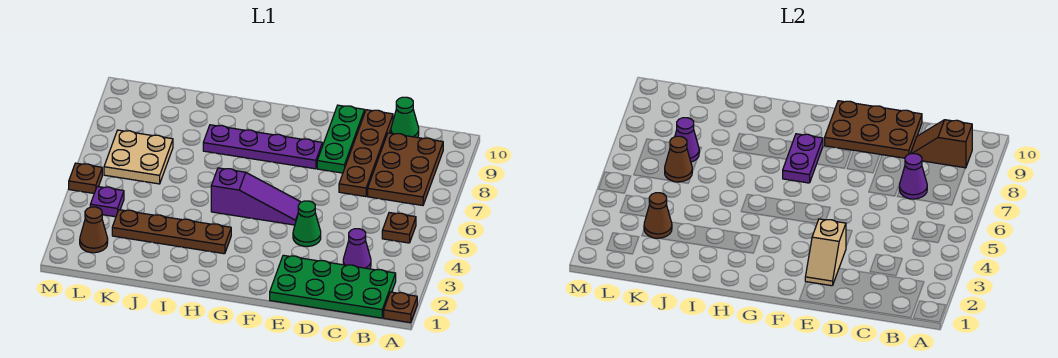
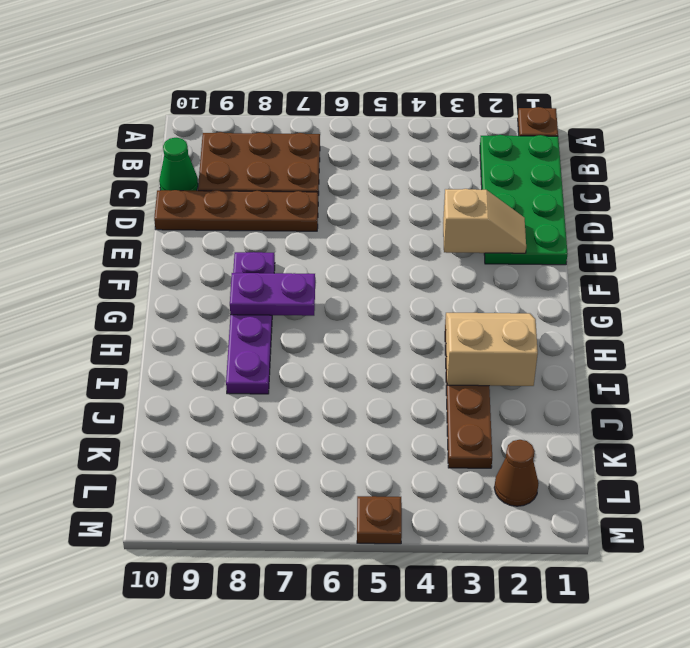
tan 2x2 slope [446,313,538,386] -> none
none -> brown 1x1 plate [382,213,416,243]
none -> purple 1x1 cone [343,229,371,269]
none -> green 1x1 cone [293,201,321,247]

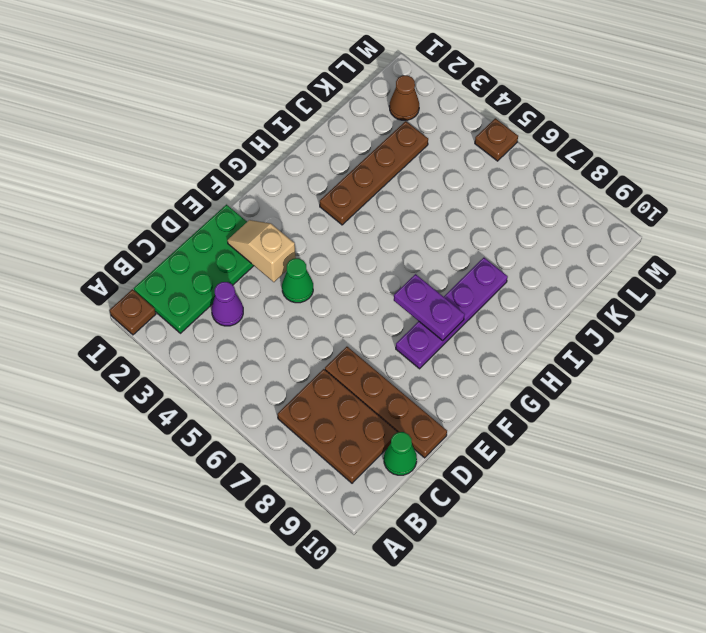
none -> brown 1x1 plate [382,213,416,243]
none -> green 1x3 plate [317,105,365,173]
none -> purple 1x3 slope [211,168,301,225]

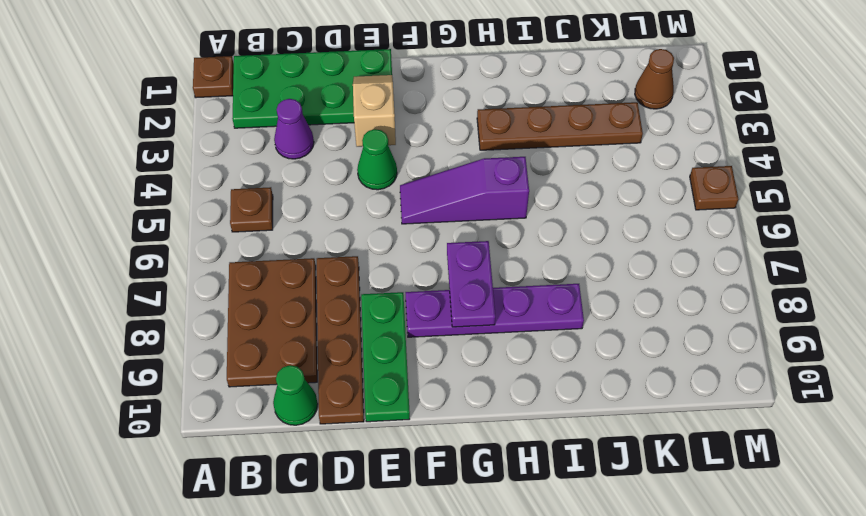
none -> tan 2x2 plate [104,130,173,184]
none -> purple 1x1 plate [90,186,124,217]
none -> brown 1x2 slope [911,120,972,168]

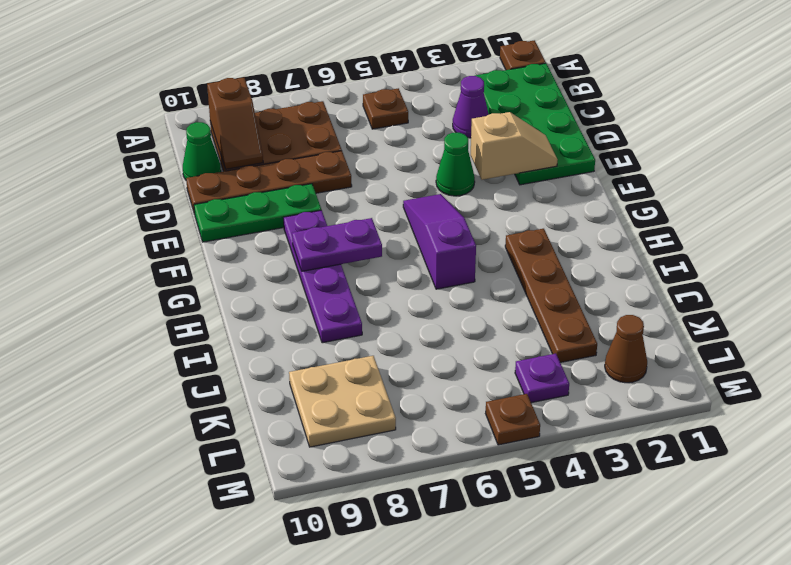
tan 2x2 plate [289,356,396,447] -> tan 2x2 plate moved to [104,130,173,184]
none -> purple 1x1 cone [899,154,927,199]
none -> brown 2x3 plate [825,101,922,158]
none -> brown 1x1 cone [644,193,672,238]

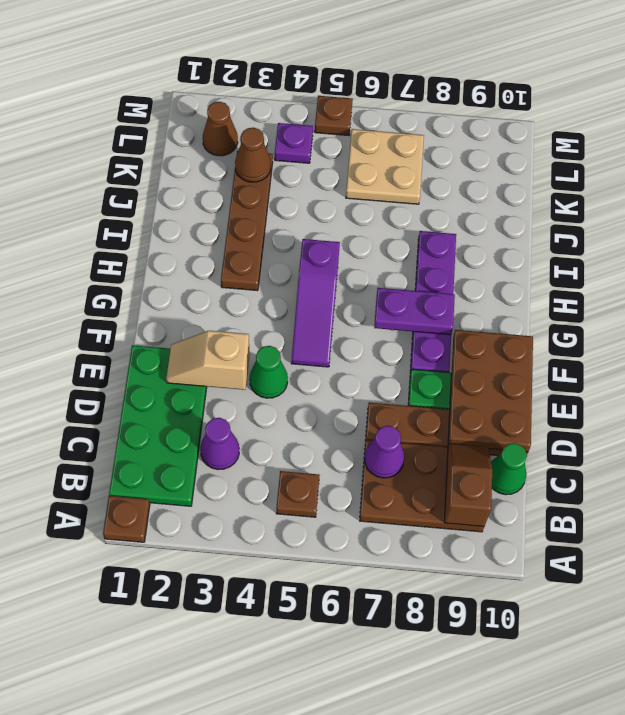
none -> brown 1x1 cone [665,136,692,182]
none -> purple 1x1 cone [675,118,699,162]

